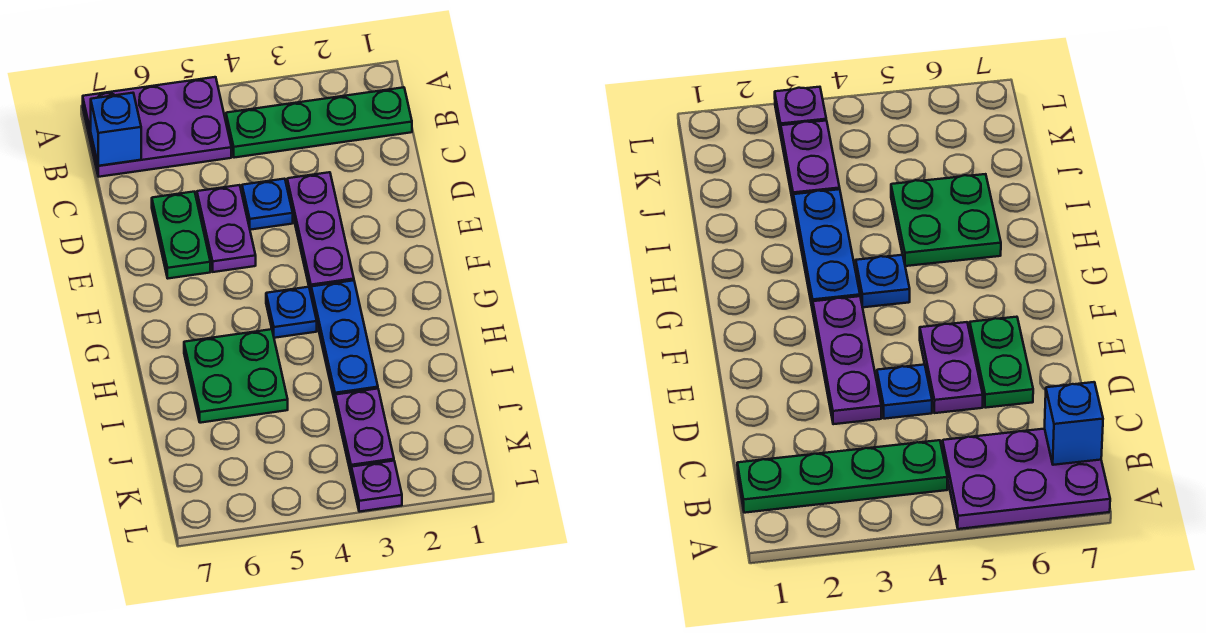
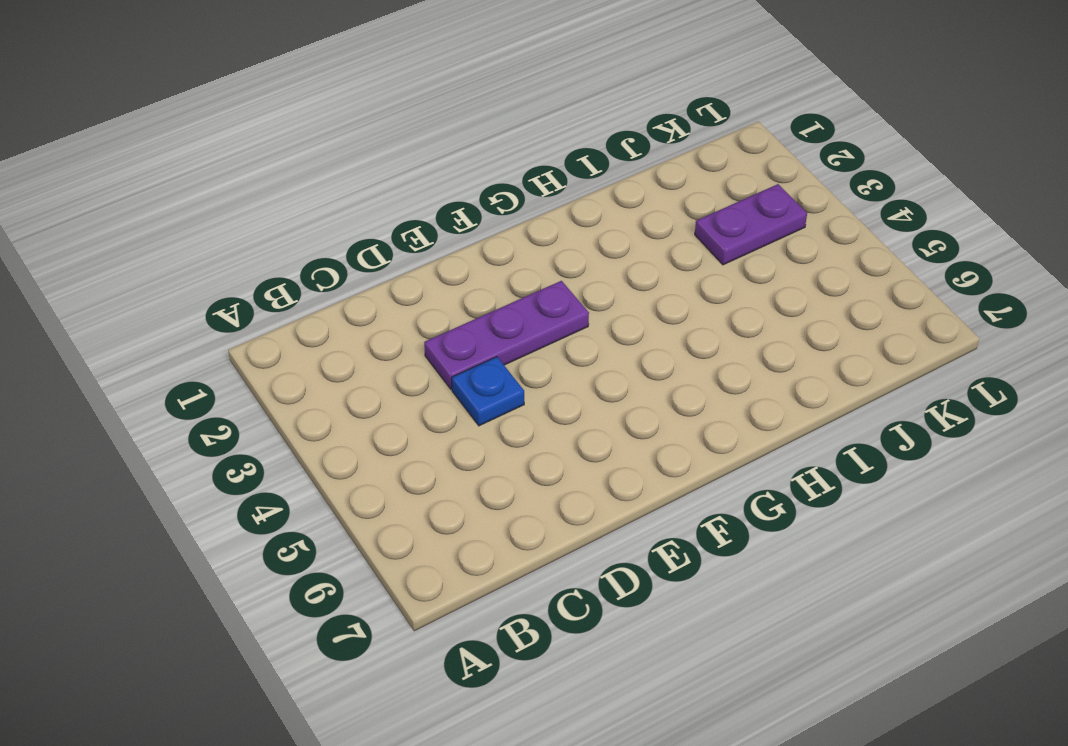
none -> purple 2x3 plate [83,77,231,177]
none -> green 1x4 plate [226,87,412,158]
none -> purple 1x2 plate [197,185,256,272]

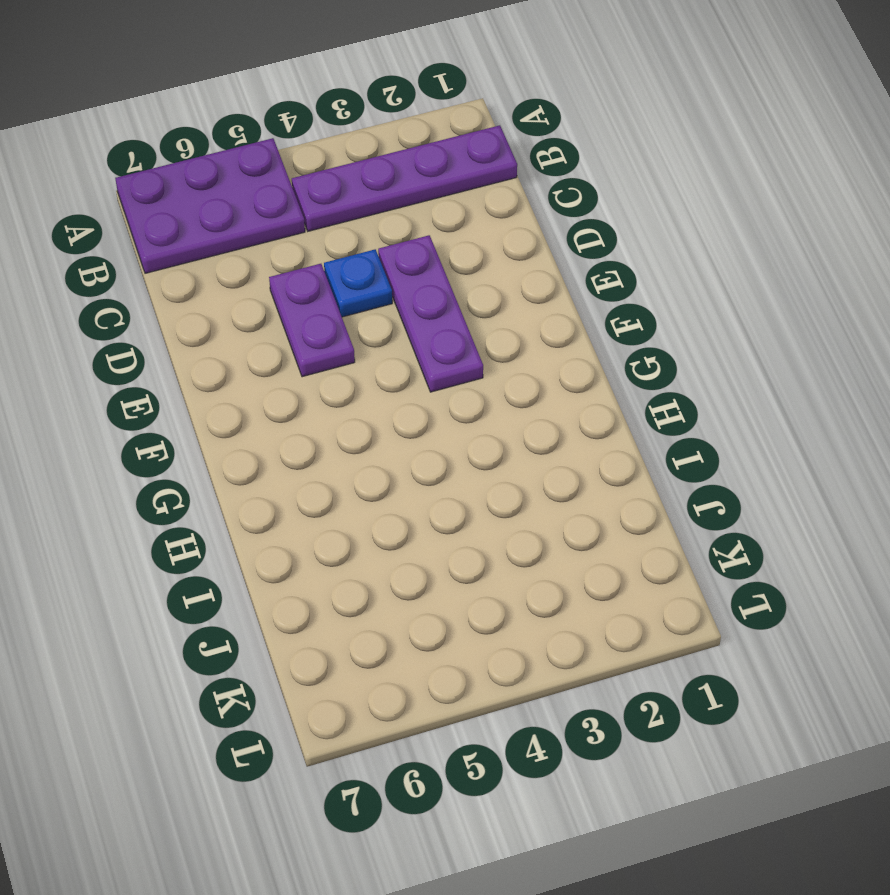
purple 1x4 plate [292,125,517,231] -> green 1x4 plate [226,87,412,158]
none -> green 1x2 plate [152,192,210,278]
none -> blue 1x3 plate [311,280,378,401]
none -> blue 1x1 plate [266,287,317,338]

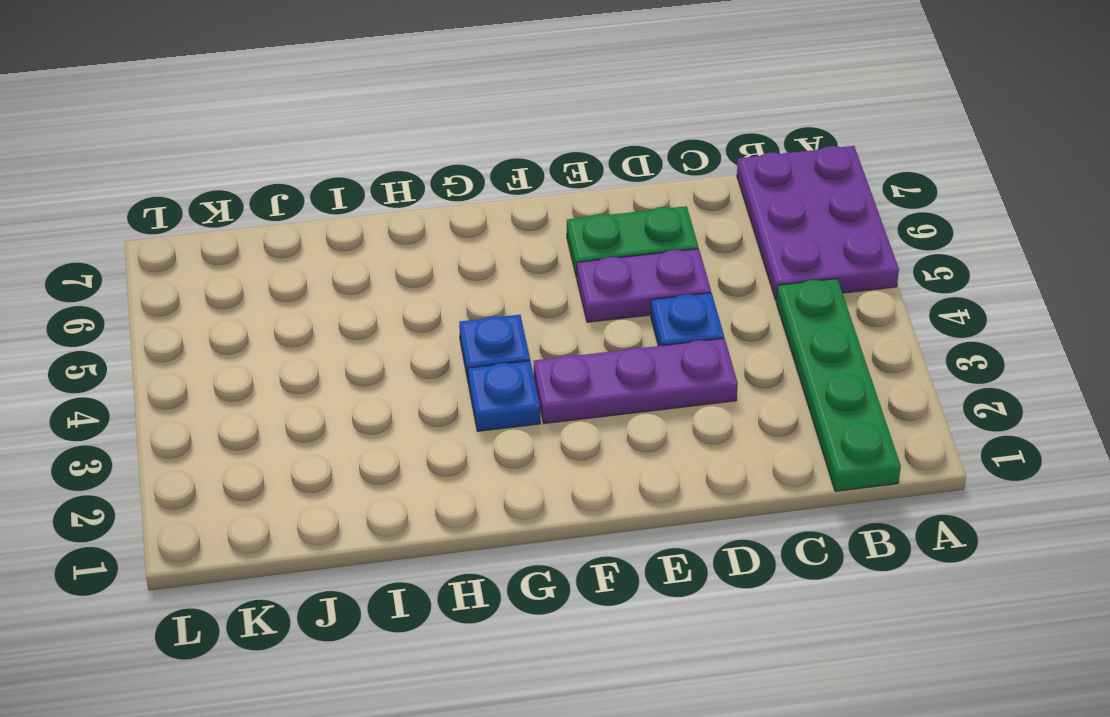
blue 1x1 plate [468,361,540,431] -> blue 1x3 plate [311,280,378,401]
none -> green 2x2 plate [184,329,288,423]
none -> purple 1x2 plate [335,389,394,473]
none -> purple 1x1 plate [351,461,402,512]

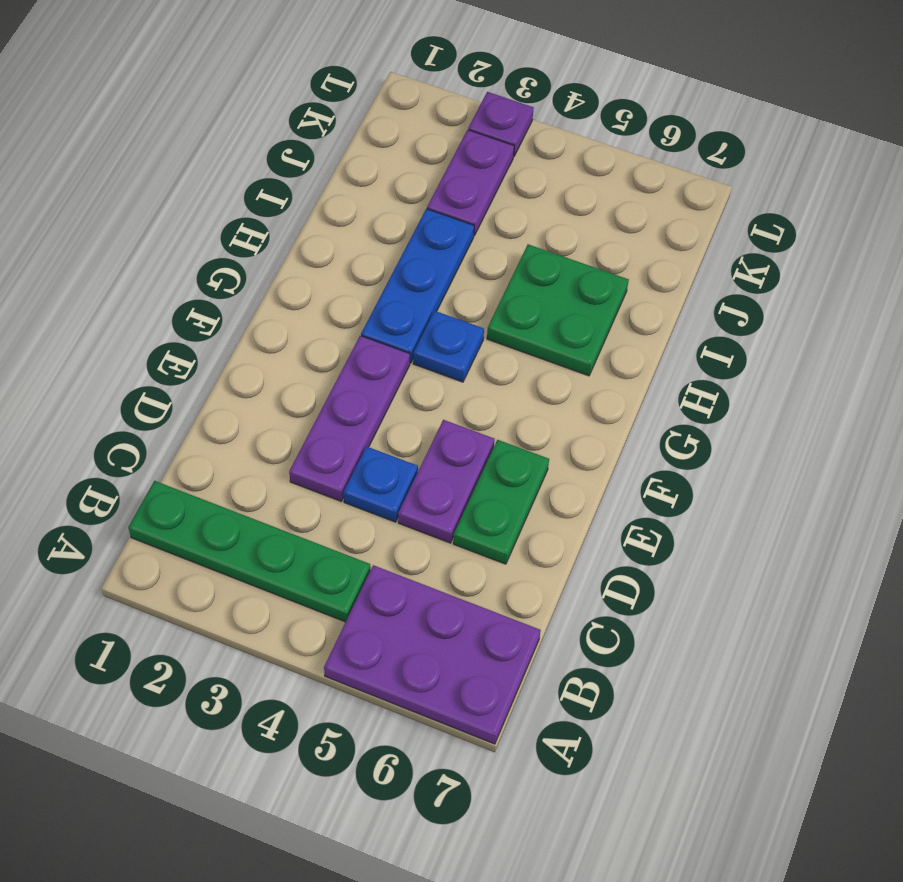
none -> blue 1x1 brick [91,93,141,166]

